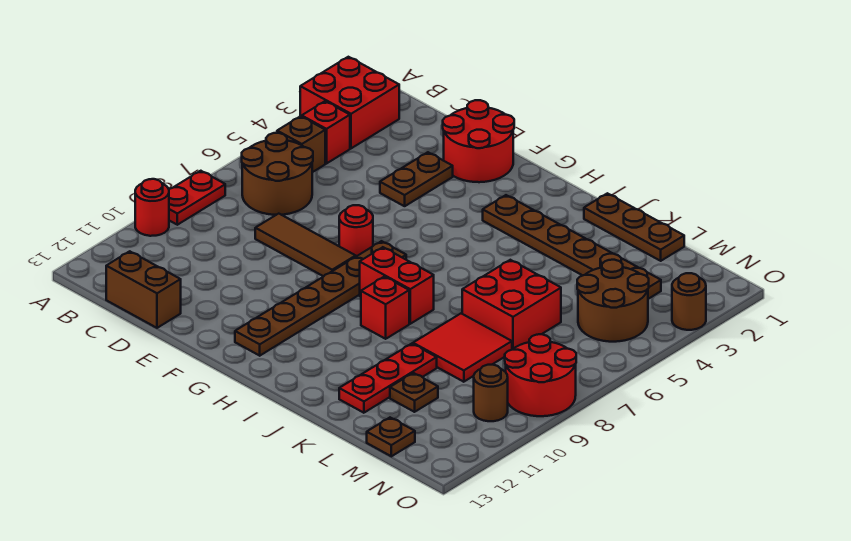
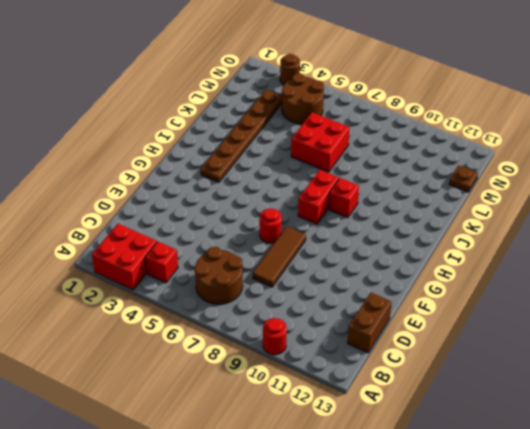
none -> red 1x2 plate [169,171,225,225]
none -> brown 1x1 brick [277,116,325,172]
none -> red 2x2 round brick [443,100,514,182]

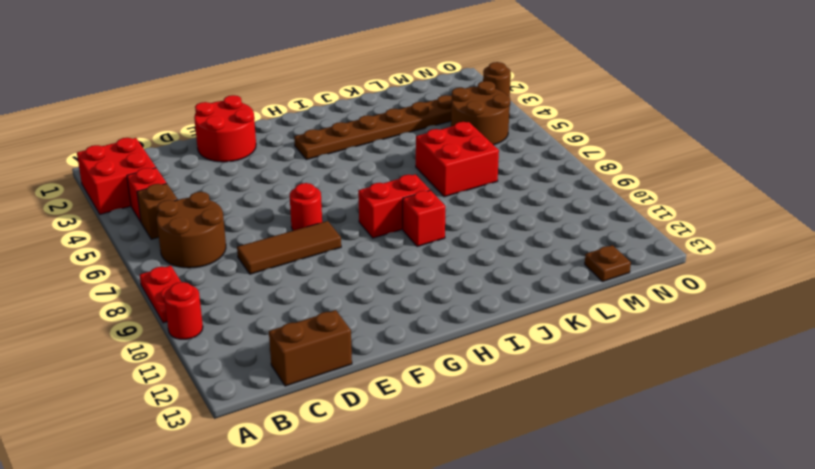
none -> brown 1x2 plate [380,152,453,206]
none -> brown 1x6 plate [235,241,406,356]
none -> brown 1x3 plate [584,193,684,261]

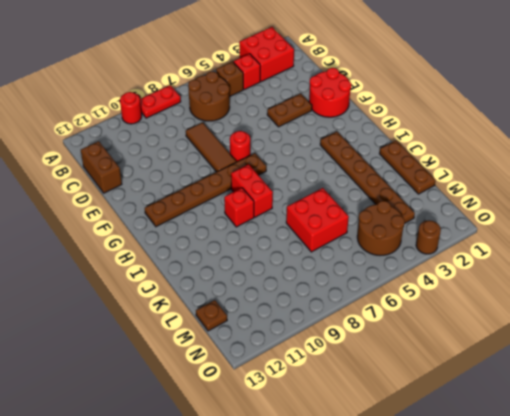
none -> red 2x2 tile [413,313,512,382]
none -> red 1x3 plate [339,344,437,413]
none -> brown 1x1 plate [390,373,438,412]

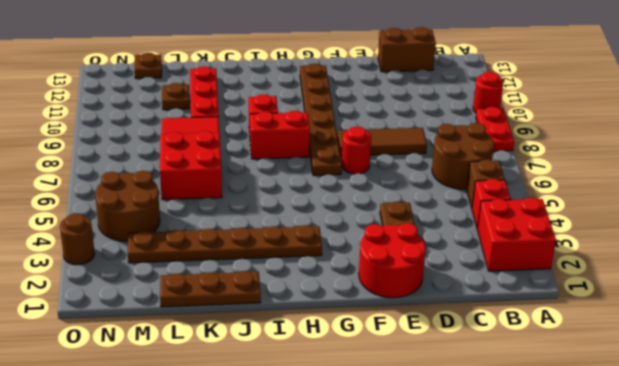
none -> red 2x2 round brick [505,334,576,416]
none -> brown 1x1 round brick [474,365,508,421]

